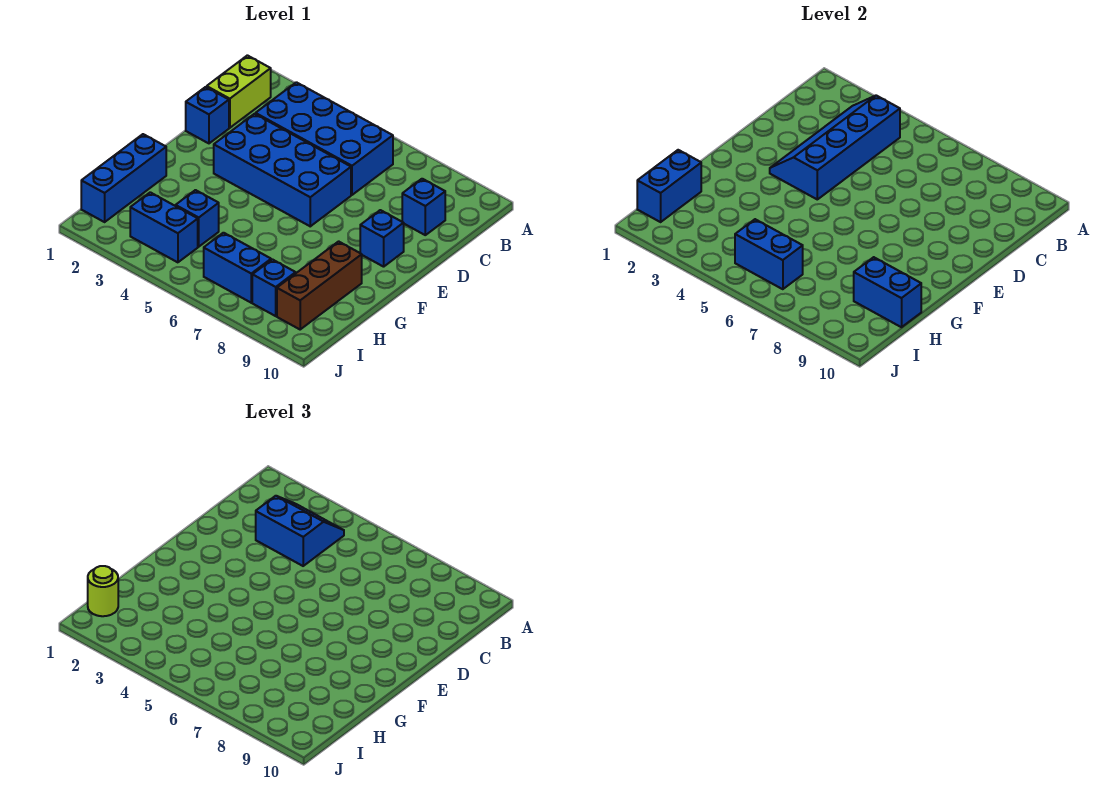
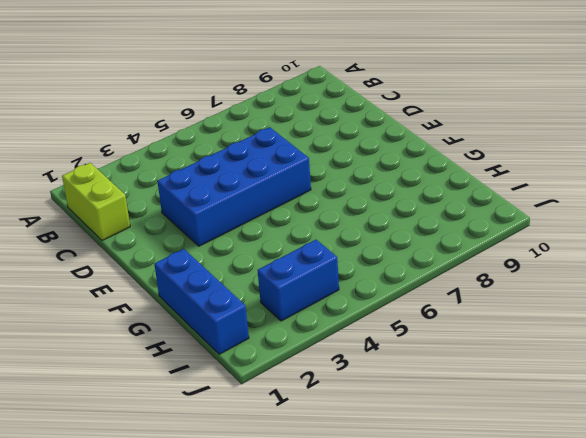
none -> blue 2x4 brick [256,82,393,195]
none -> blue 1x1 brick [402,179,445,235]
none -> blue 1x1 brick [186,87,229,143]

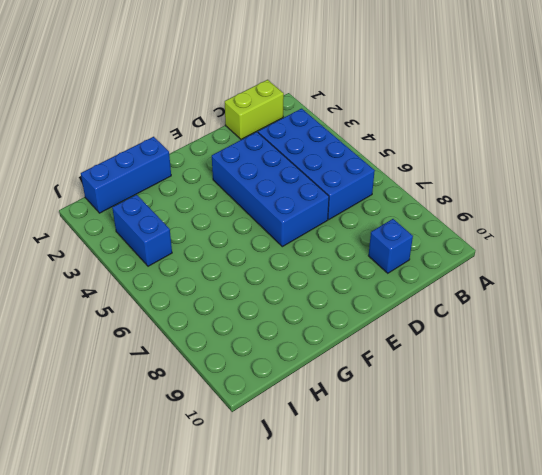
none -> blue 1x1 brick [186,87,229,143]
none -> blue 1x1 brick [360,210,404,267]
none -> brown 1x3 brick [277,241,362,329]

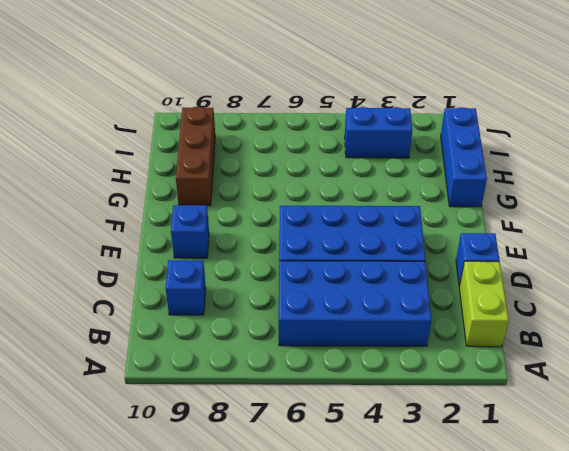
none -> blue 1x1 brick [176,190,219,247]
none -> blue 1x2 brick [204,233,271,303]
none -> blue 1x1 brick [252,259,296,316]

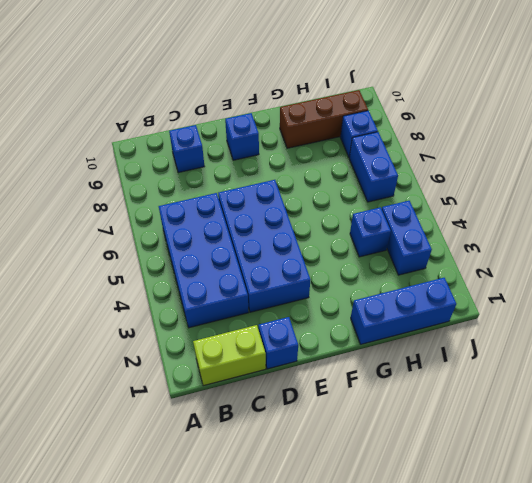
none -> blue 2x4 slope [770,95,900,199]
none -> blue 1x2 brick [637,150,701,222]
none -> blue 1x2 brick [854,257,921,327]

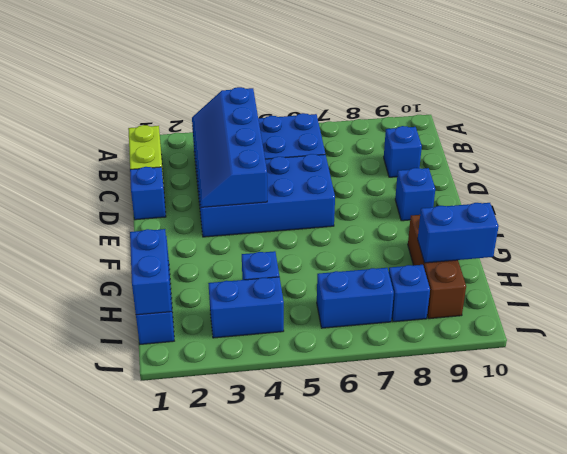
none -> blue 1x2 brick [735,219,803,289]
none -> blue 2x2 slope [256,496,344,566]
none -> lime 1x1 round brick [88,566,118,616]

